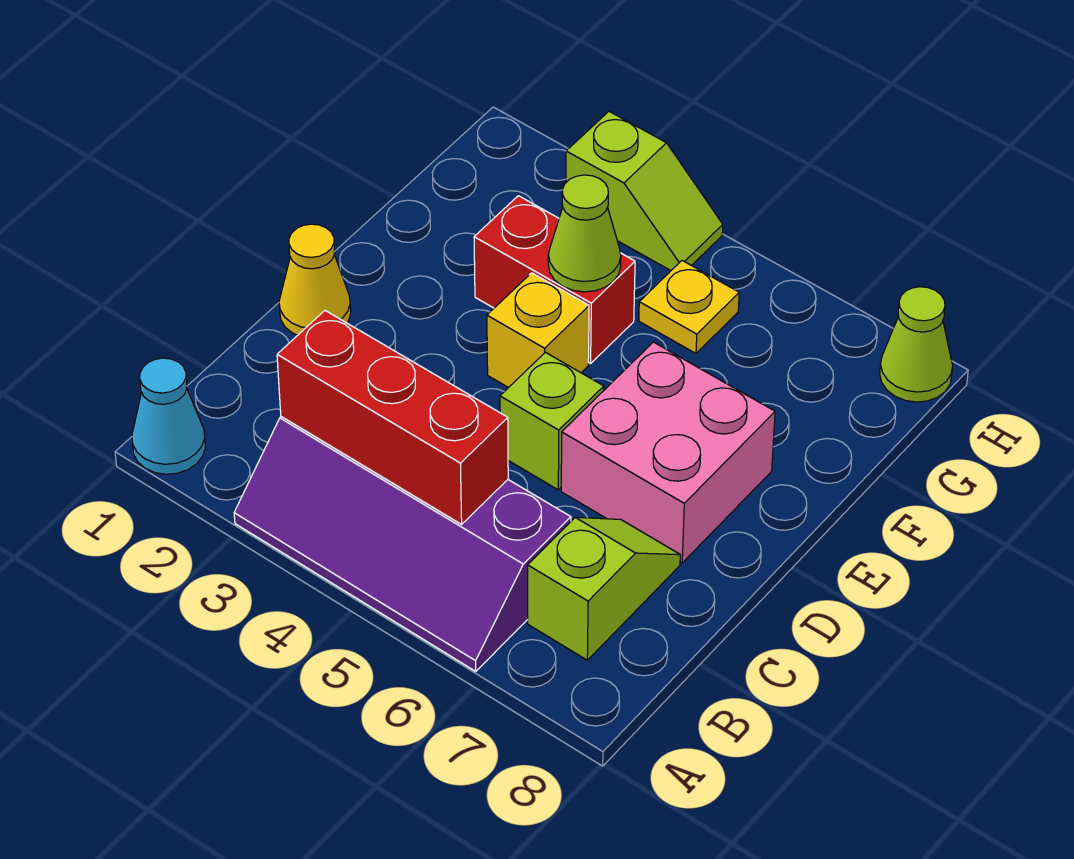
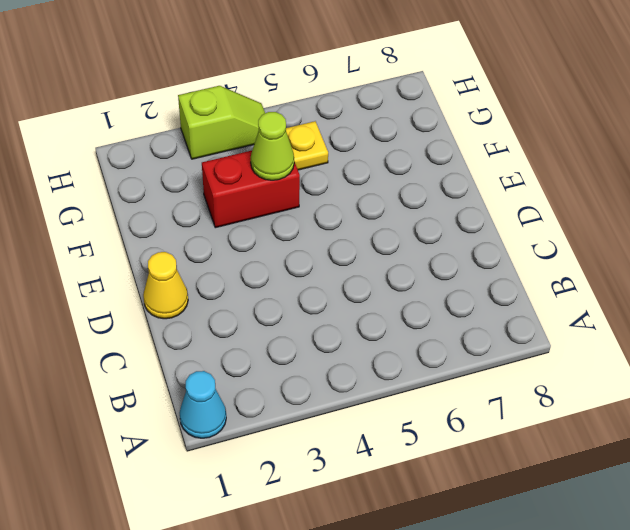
none -> purple 2x4 slope [234,417,571,671]
none -> lime 1x2 slope [528,517,680,660]
none -> lime 1x1 brick [500,352,604,490]

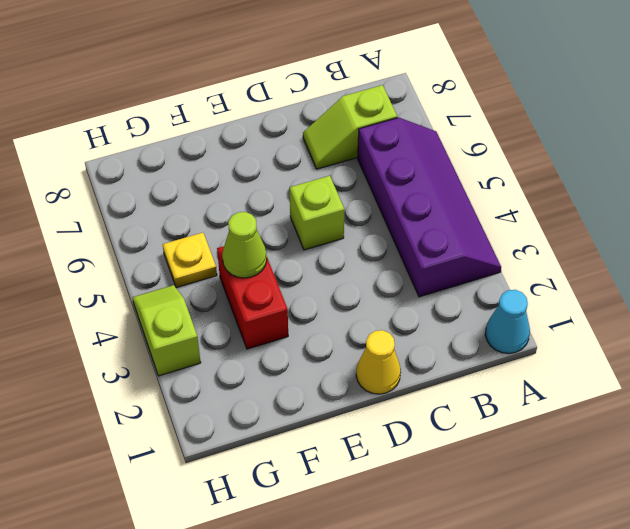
none -> pink 2x2 brick [561,342,775,563]
none -> yellow 1x1 brick [487,273,589,388]
none -> lime 1x1 cone [880,287,953,402]

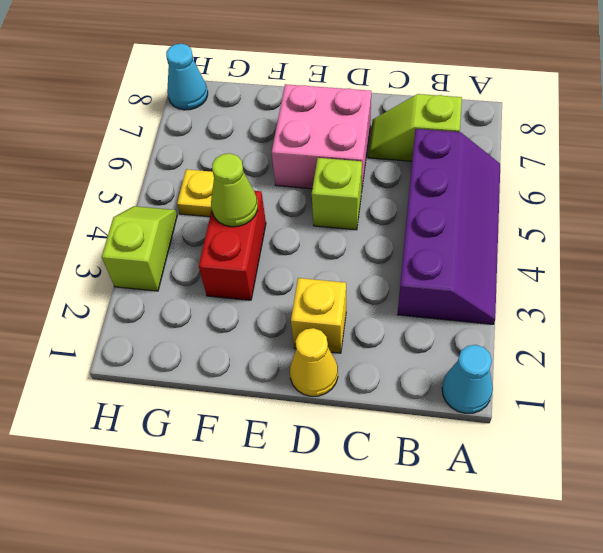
yellow 1x1 brick [291,278,346,353] -> yellow 1x1 brick moved to [487,273,589,388]
cyan 1x1 cone [166,44,208,110] -> lime 1x1 cone [880,287,953,402]
none -> red 1x3 brick [277,311,508,524]

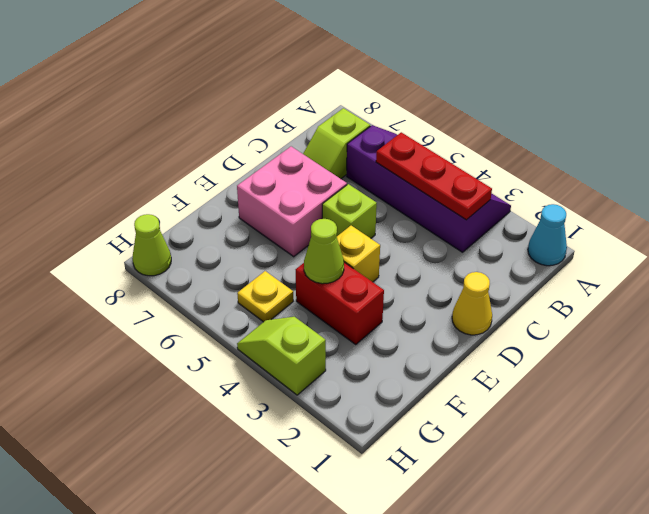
red 1x3 plate [376,132,492,220] -> red 1x3 brick [277,311,508,524]

